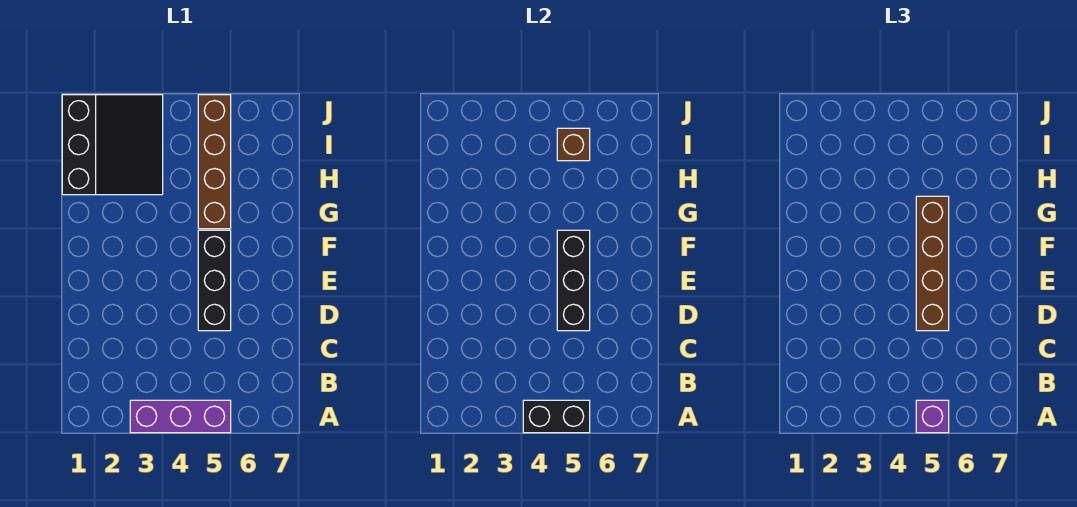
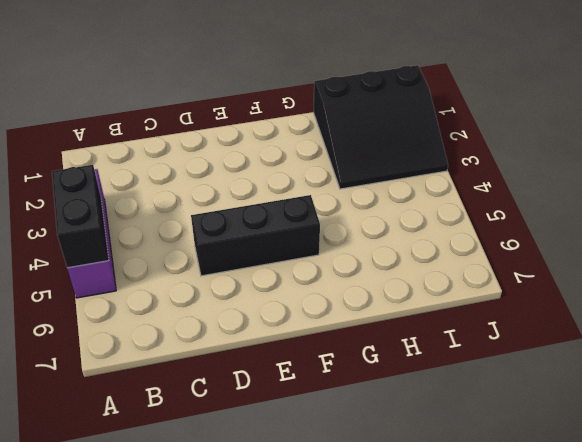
none -> brown 1x4 brick [198,95,231,229]
none -> black 1x3 brick [557,230,590,331]

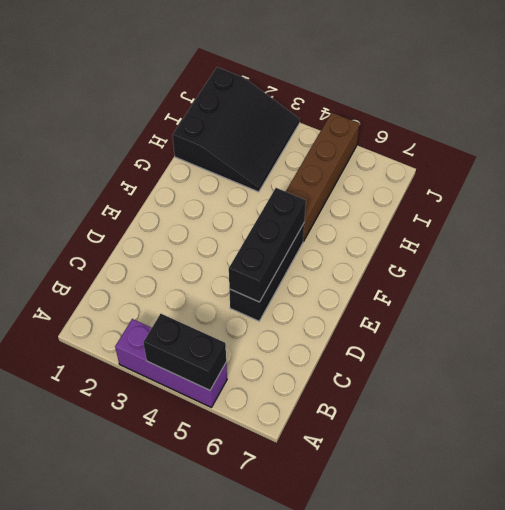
none -> brown 1x1 brick [557,128,590,161]
none -> purple 1x1 brick [916,400,949,433]

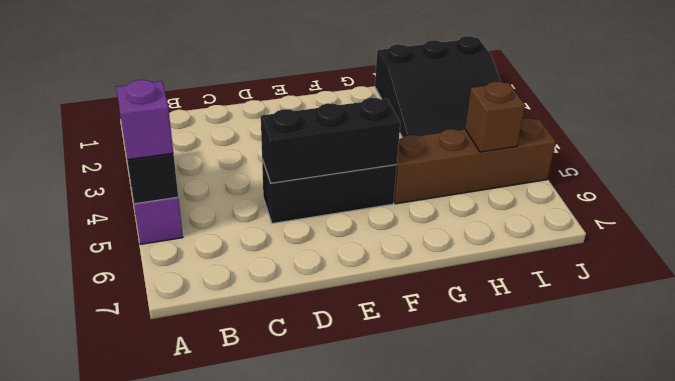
none -> brown 1x4 brick [916,196,949,331]

